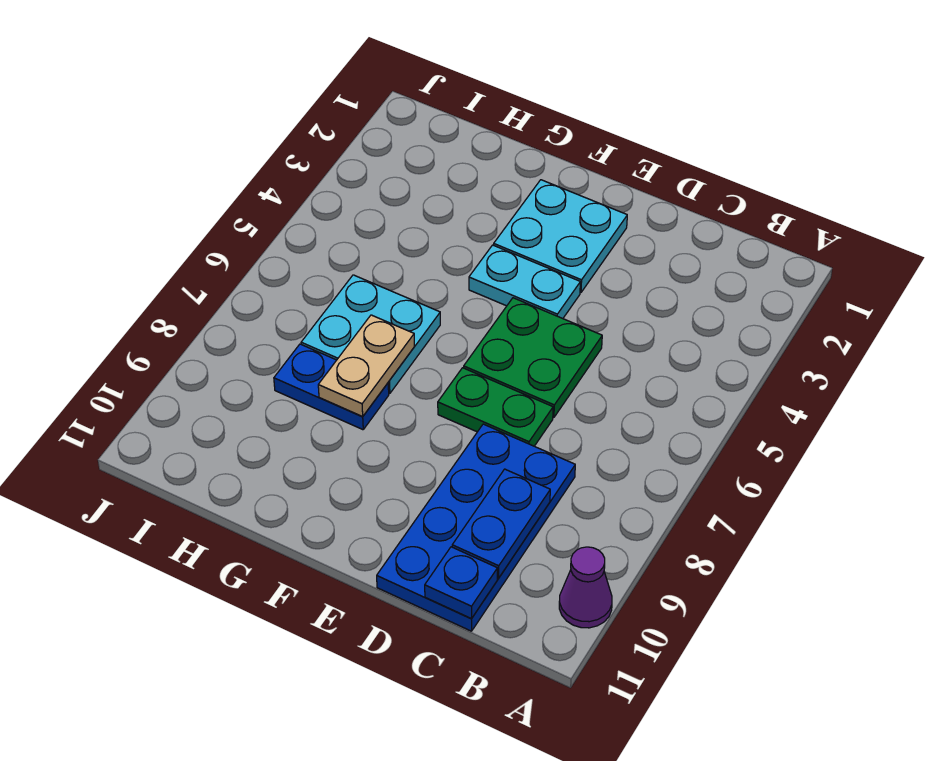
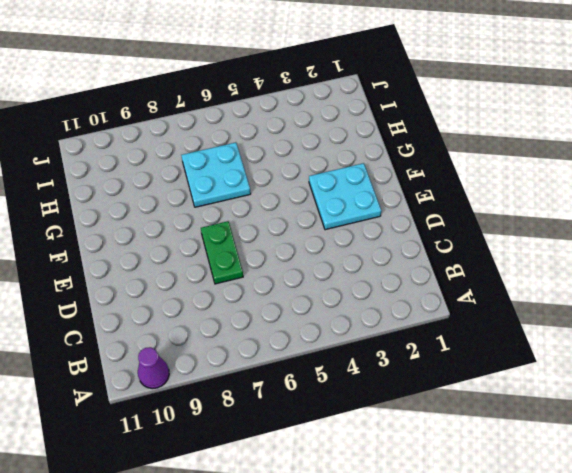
none -> blue 2x4 plate [377,424,575,631]
none -> green 2x2 plate [464,298,602,418]

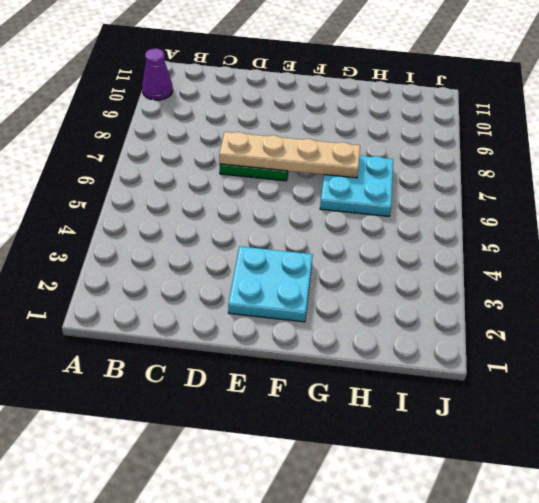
tan 1x4 plate [219,132,360,178] -> tan 1x2 plate [318,315,415,416]
none -> blue 2x4 plate [377,424,575,631]
none -> green 2x2 plate [464,298,602,418]

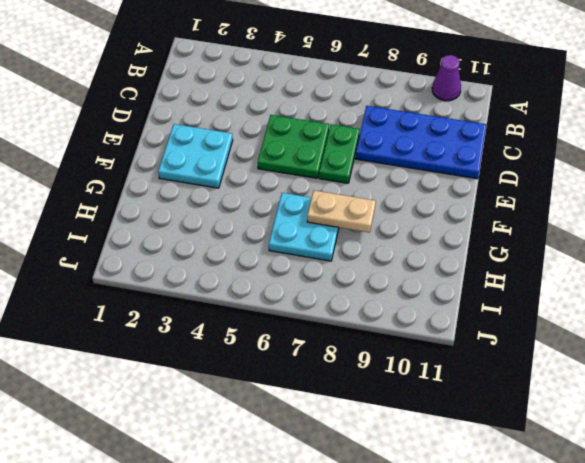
none -> cyan 1x2 plate [469,245,580,319]
none -> blue 1x2 plate [274,344,389,430]

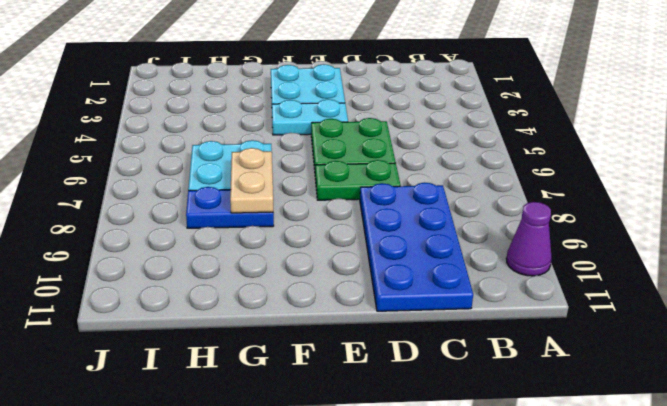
none -> blue 1x2 plate [452,469,550,578]
none -> blue 1x1 plate [425,547,497,619]

